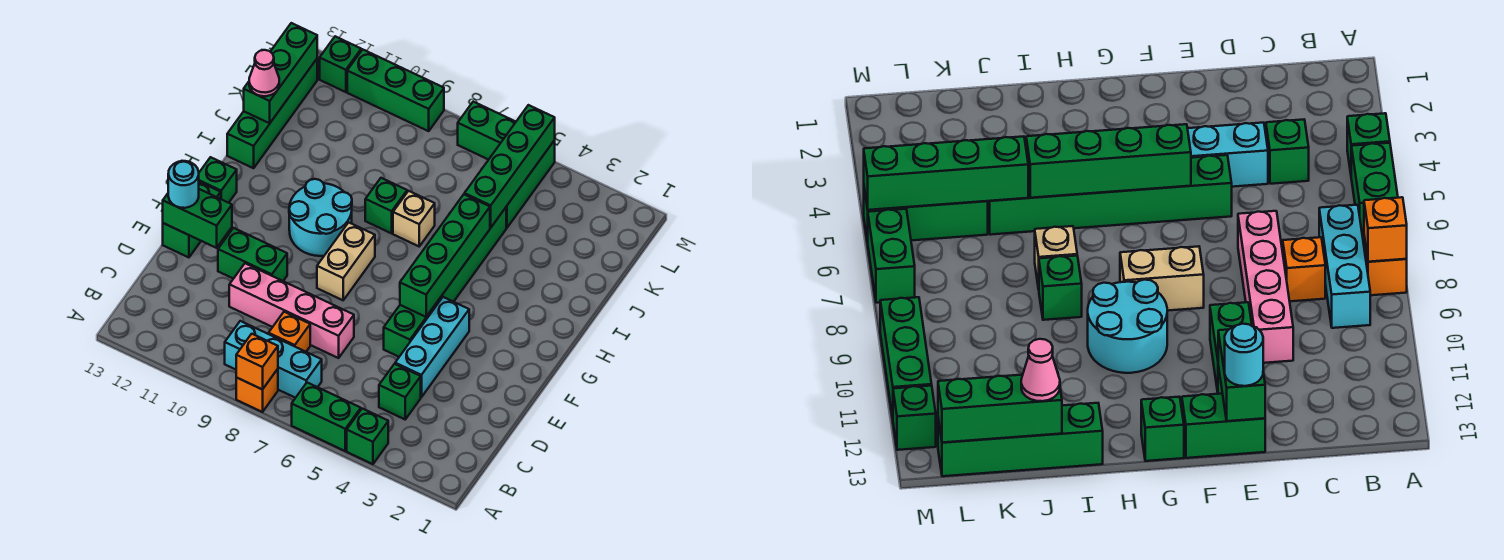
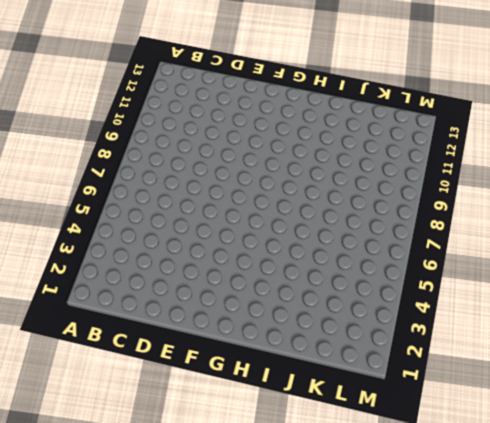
none -> green 1x1 brick [347,409,388,464]
none -> green 1x2 brick [292,383,361,451]
none -> orange 1x1 brick [236,369,278,412]

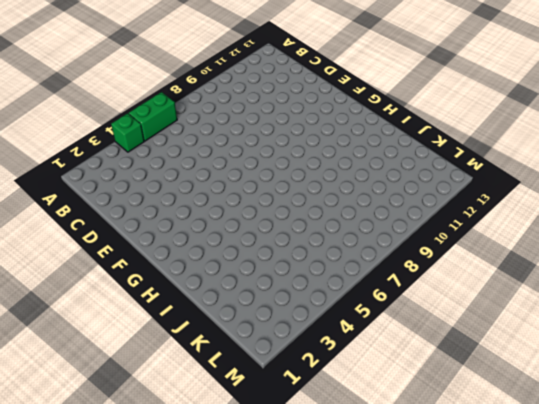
none -> orange 1x1 brick [236,369,278,412]
none -> cyan 1x3 brick [225,321,322,398]
none -> green 1x1 brick [379,364,421,419]

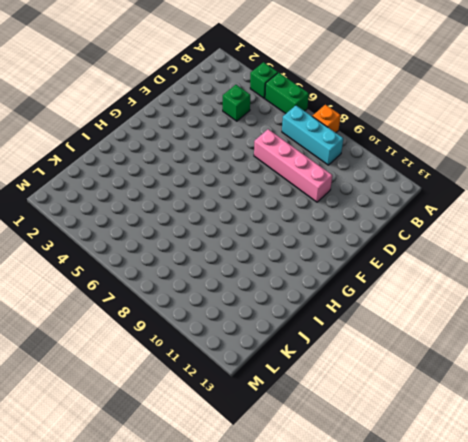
none -> orange 1x1 brick [269,312,310,352]
none -> cyan 1x3 brick [395,297,469,397]
none -> green 1x6 brick [384,208,506,357]

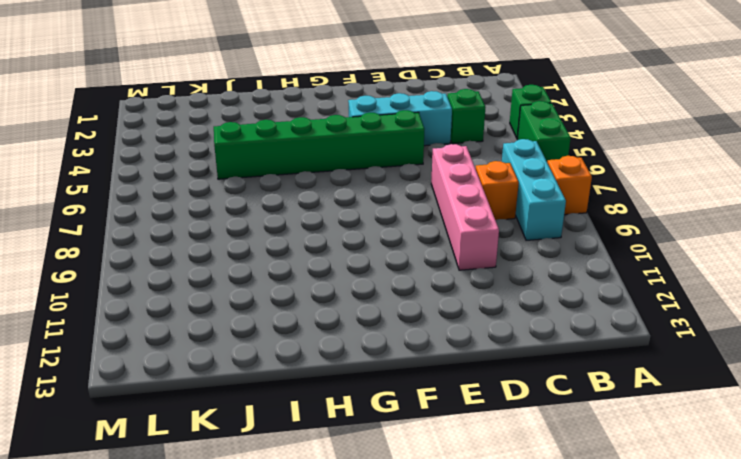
none -> green 1x2 brick [218,228,287,281]
none -> green 1x2 brick [163,182,221,257]
none -> tan 1x2 brick [317,222,375,300]

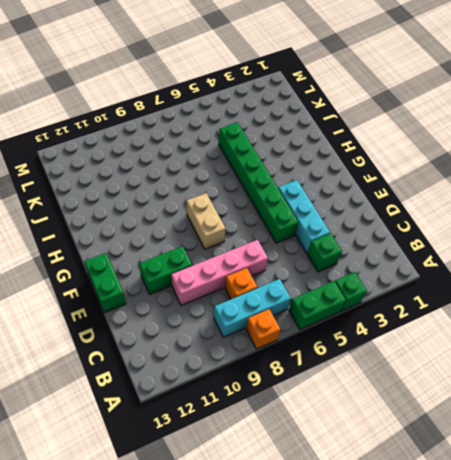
none -> cyan 2x2 round brick [289,179,352,256]
none -> green 1x1 brick [199,157,237,203]
none -> tan 1x1 brick [393,191,435,246]

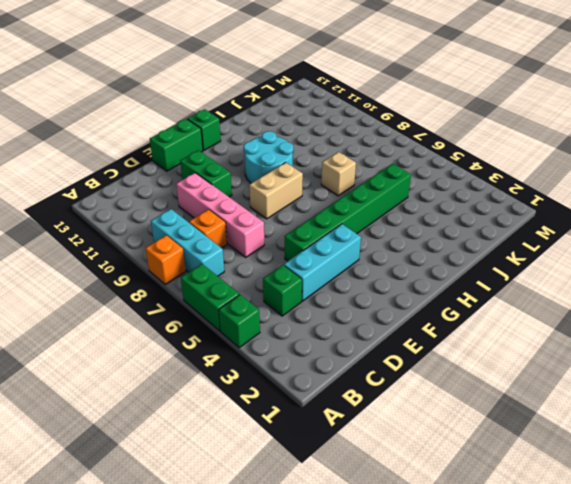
none -> green 1x1 brick [365,178,407,233]
none -> green 1x4 brick [227,59,317,168]
none -> green 1x3 brick [506,140,555,228]

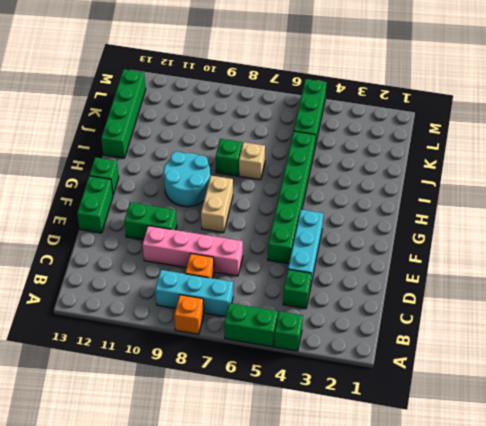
none -> green 1x2 brick [458,102,516,160]
none -> green 1x3 brick [347,50,444,131]
none -> green 1x1 brick [320,36,361,92]

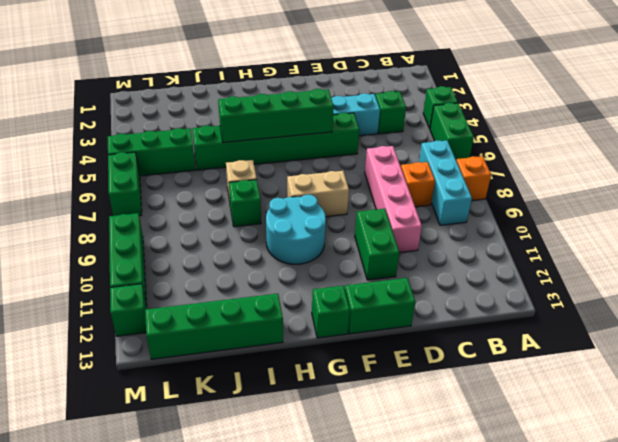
none -> orange 1x1 brick [236,334,278,390]
none -> green 1x2 brick [163,189,232,248]
none -> green 1x4 brick [464,105,555,228]

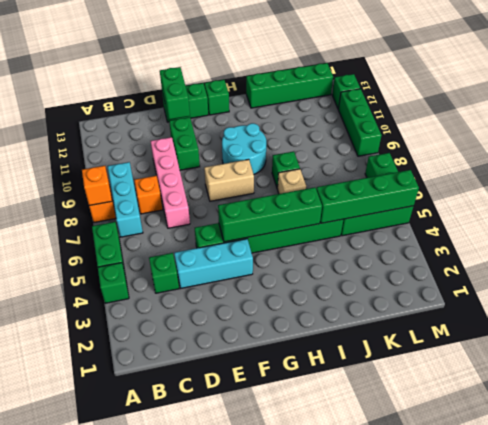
none -> green 1x3 brick [244,23,317,123]
none -> cyan 1x1 round brick [168,161,199,208]
none -> pink 1x1 cone [249,50,279,96]

